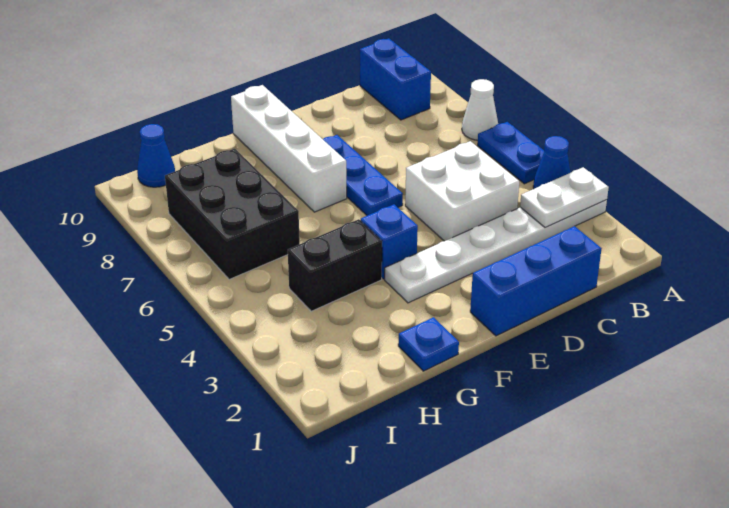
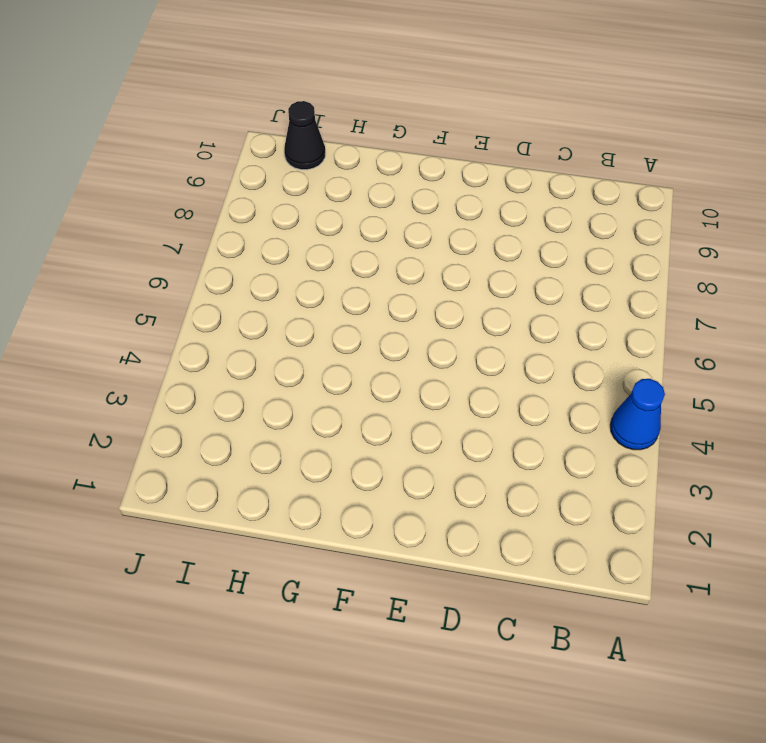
black 1x1 cone [284,101,325,170] -> blue 1x1 cone [137,124,175,187]
none -> white 1x6 plate [385,200,607,303]
none -> blue 1x2 plate [478,122,544,184]
none -> white 1x1 cone [462,79,498,140]

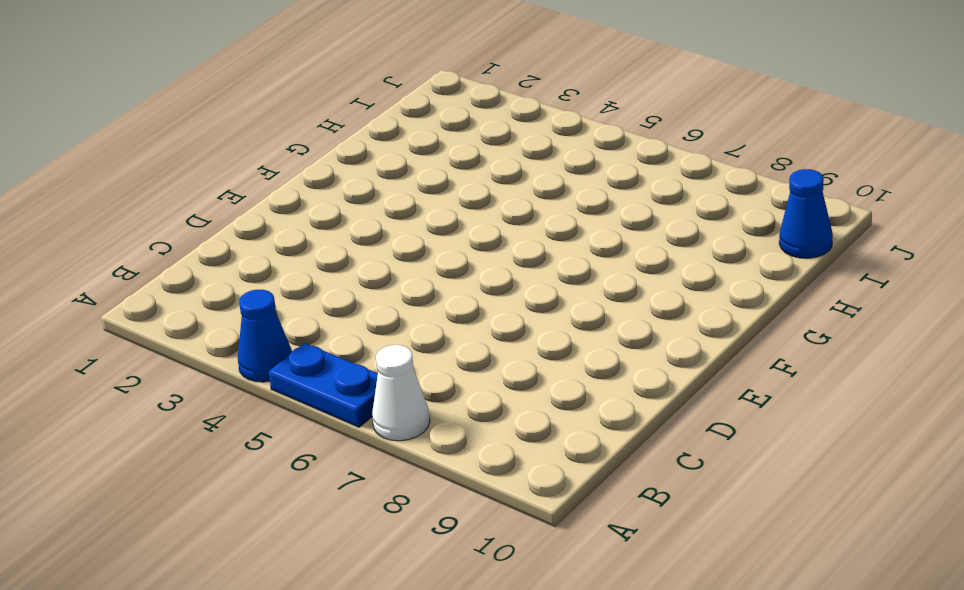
none -> white 1x6 plate [385,200,607,303]
none -> blue 1x2 brick [360,38,431,120]
none -> blue 1x3 brick [470,226,602,336]

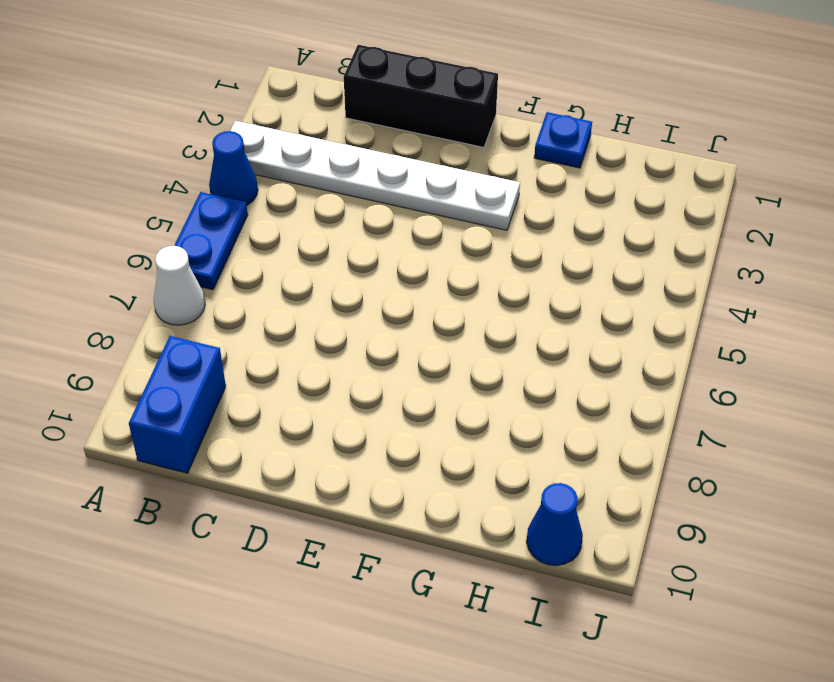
black 1x3 brick [344,45,498,147] -> blue 1x3 brick [470,226,602,336]
none -> white 2x2 brick [405,141,519,241]
none -> blue 1x3 plate [323,135,403,216]
none -> blue 1x1 brick [361,204,418,279]

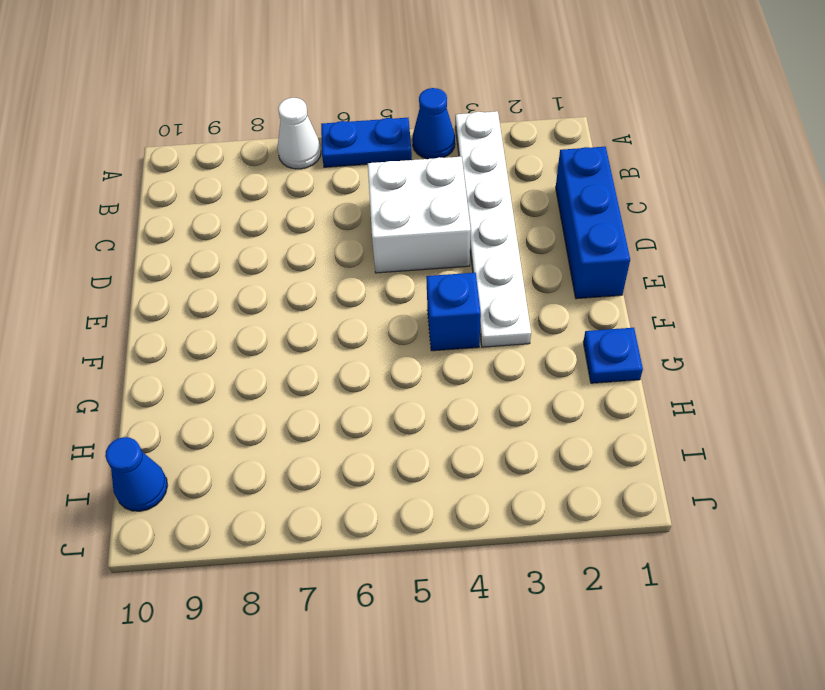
none -> blue 1x2 brick [360,38,431,120]
none -> blue 1x3 plate [323,135,403,216]
none -> white 1x4 brick [231,85,347,212]

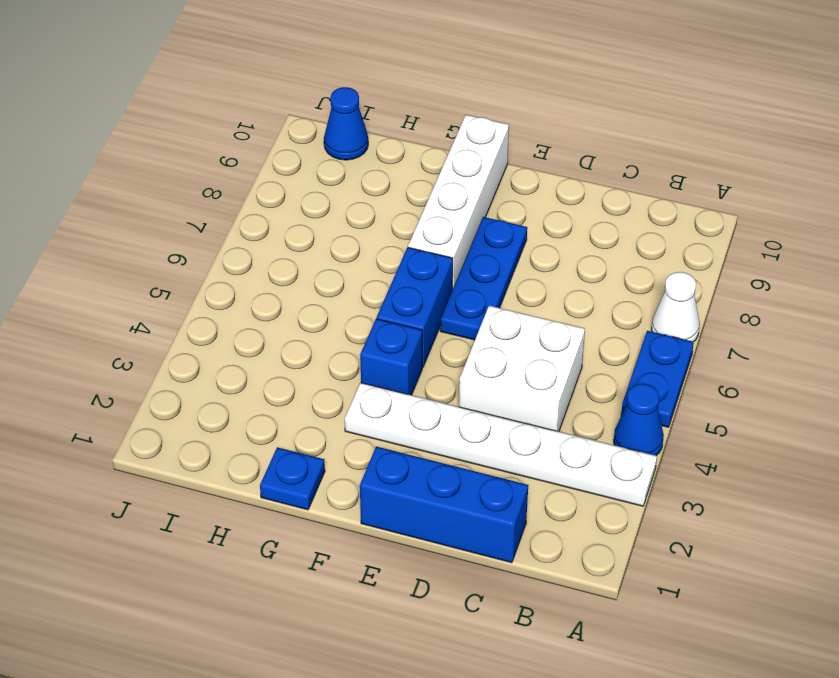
blue 1x2 brick [377,247,453,367] -> blue 1x2 brick moved to [360,38,431,120]
none -> black 1x2 brick [288,219,382,311]
none -> black 2x3 brick [165,149,300,279]
none -> white 1x2 plate [520,167,609,227]

